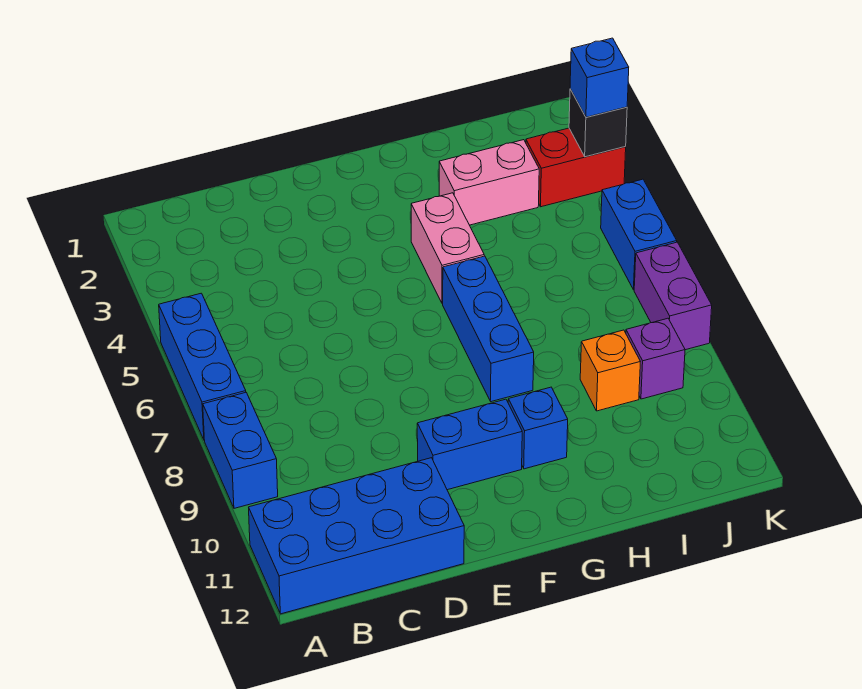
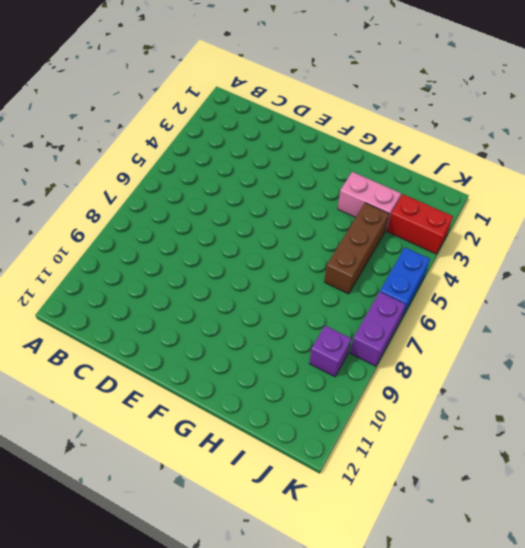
brown 1x3 brick [324,203,389,294] -> none
none -> blue 1x3 brick [159,293,246,439]
none -> blue 1x2 brick [203,393,278,508]
none -> blue 2x4 brick [249,458,464,614]

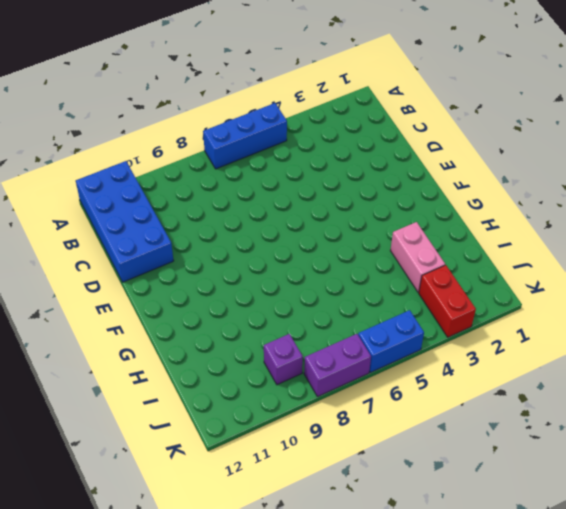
none -> blue 1x2 brick [203,393,278,508]
none -> blue 1x2 brick [417,399,522,490]
none -> pink 1x2 brick [411,193,484,304]

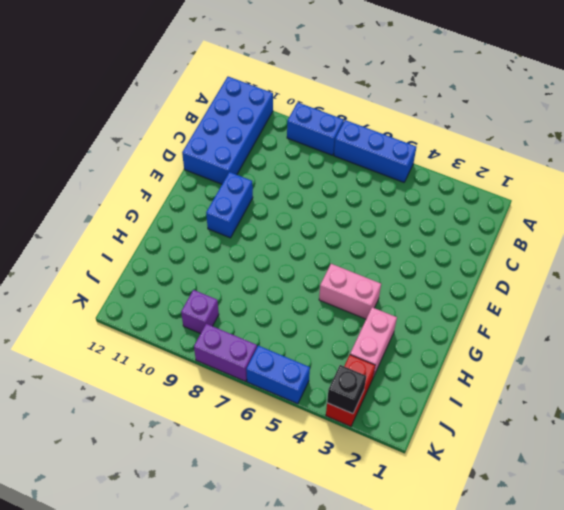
none -> blue 1x3 brick [443,256,534,402]
none -> blue 1x1 brick [508,387,568,469]
none -> orange 1x1 brick [580,330,640,411]

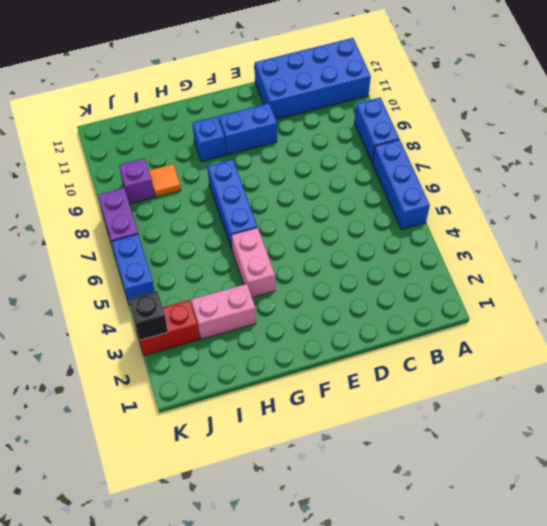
orange 1x1 tile [149,164,181,197] -> orange 1x1 brick [580,330,640,411]
none -> blue 1x1 brick [570,38,629,117]

